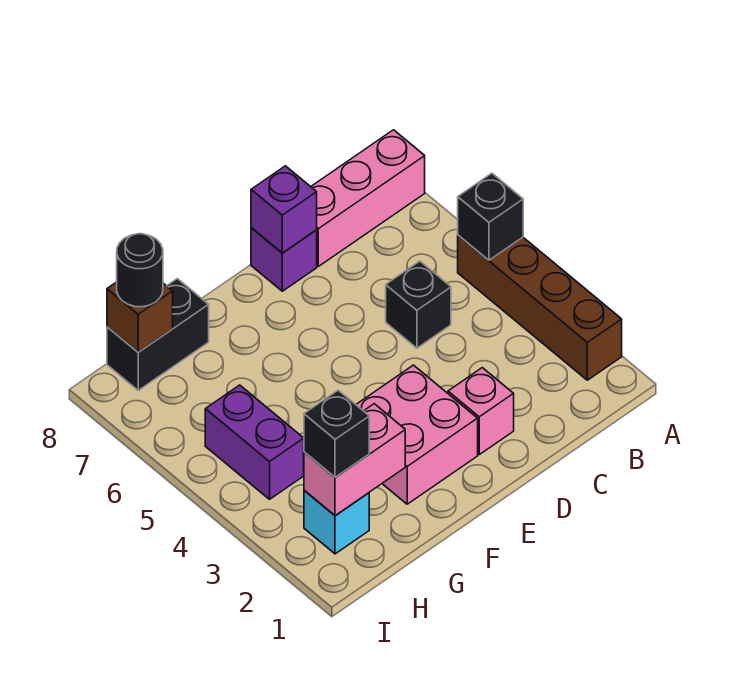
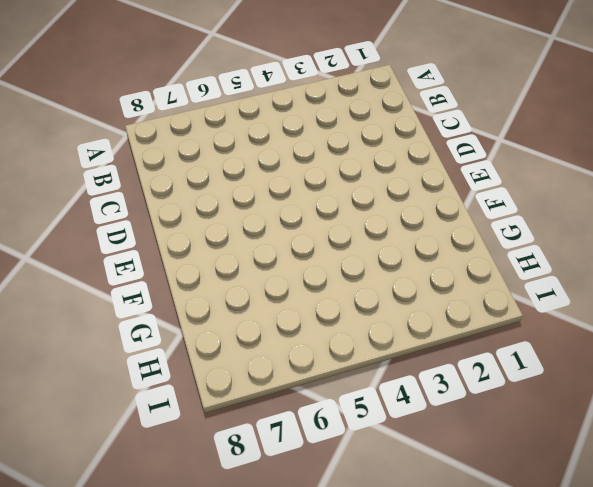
none -> brown 1x4 brick [458,235,622,380]
none -> pink 1x3 brick [311,130,425,266]
none -> black 1x1 brick [386,261,451,348]

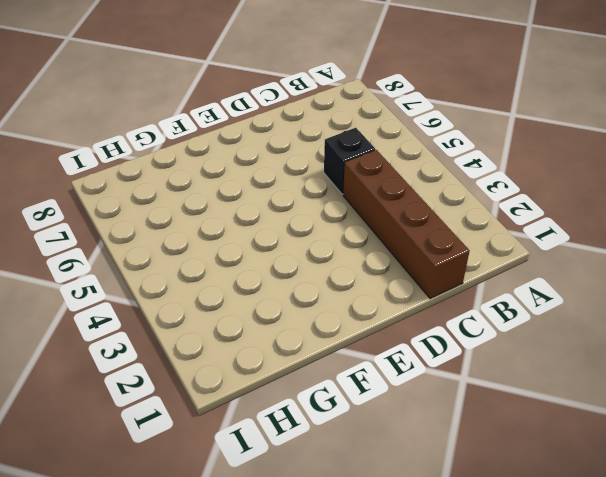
brown 1x4 brick [343,150,469,299] -> brown 1x4 brick moved to [458,235,622,380]
none -> pink 1x3 brick [311,130,425,266]
none -> pink 1x1 brick [448,368,514,455]
none -> purple 1x1 brick [251,228,317,291]

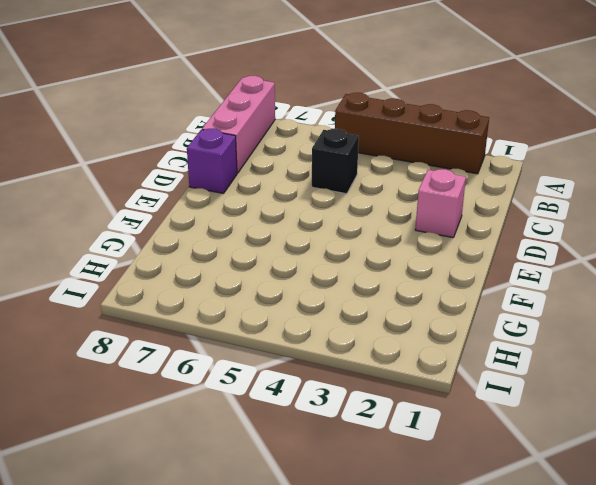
none -> pink 2x2 brick [356,365,478,504]
none -> black 1x2 brick [107,279,209,390]
none -> cyan 1x1 brick [304,490,369,554]

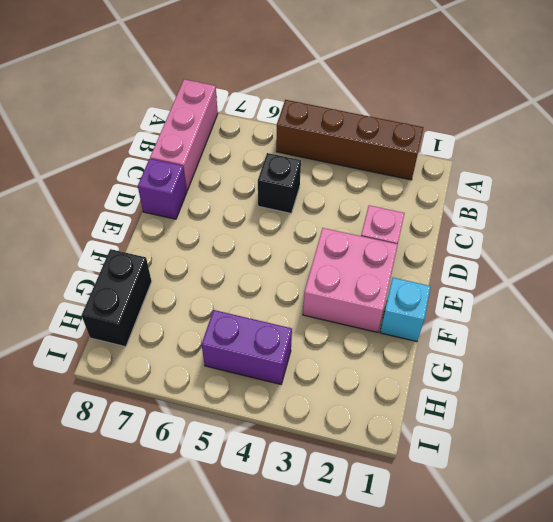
cyan 1x1 brick [380,278,431,342] -> cyan 1x1 brick moved to [304,490,369,554]
none -> black 1x1 brick [458,173,523,260]
none -> purple 1x1 brick [251,166,317,253]
none -> pink 1x2 brick [304,404,405,516]

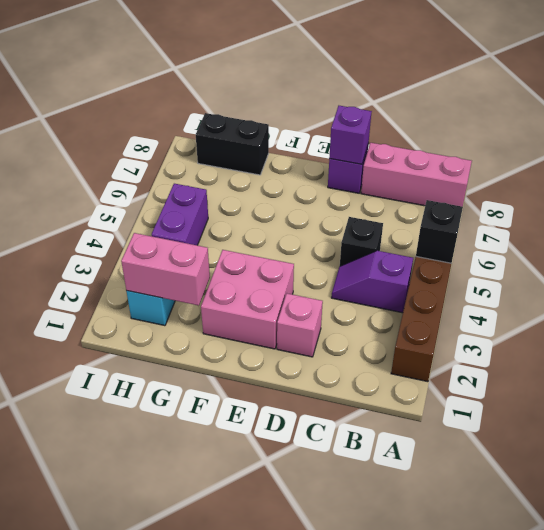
purple 1x2 slope [331,251,413,313] -> none
none -> brown 1x1 brick [107,282,173,352]
none -> black 1x1 brick [304,390,369,477]
none -> black 1x1 round brick [117,234,163,307]

